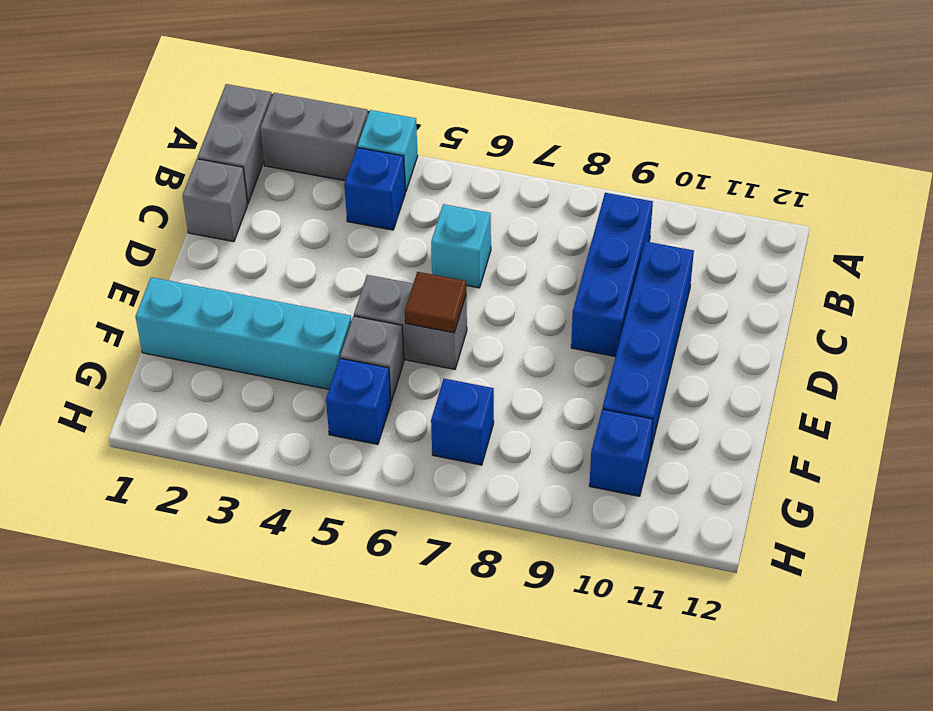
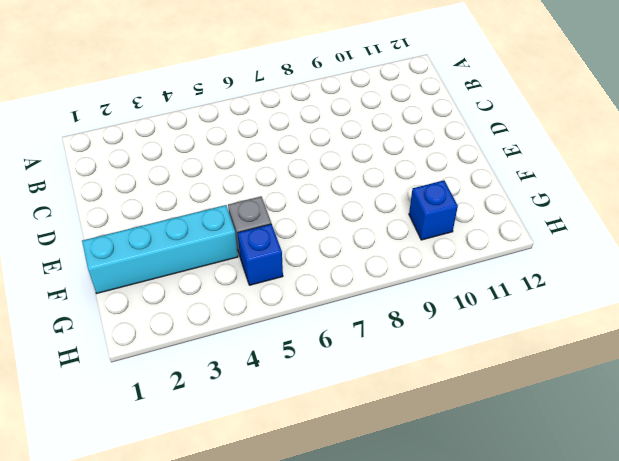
none -> grey 1x2 brick [197,84,272,203]
none -> grey 1x2 brick [260,93,368,181]
none -> cyan 1x1 brick [358,110,418,192]

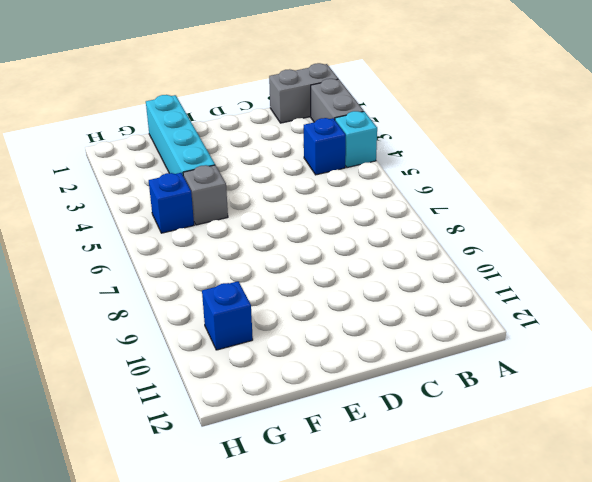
none -> blue 1x3 brick [571,193,653,357]
none -> grey 1x1 brick [183,159,248,242]
none -> cyan 1x1 brick [431,204,491,288]

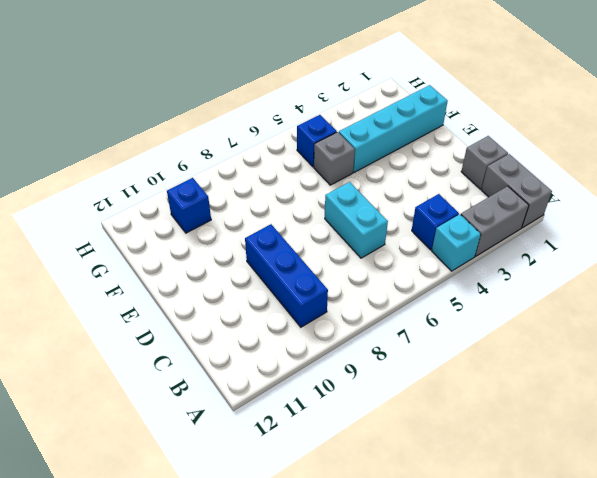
cyan 1x2 brick [325,182,388,258] -> cyan 1x1 brick [431,204,491,288]
none -> blue 1x4 brick [603,242,694,451]
none -> grey 1x2 brick [354,275,467,369]
none -> blue 1x1 brick [431,379,494,465]

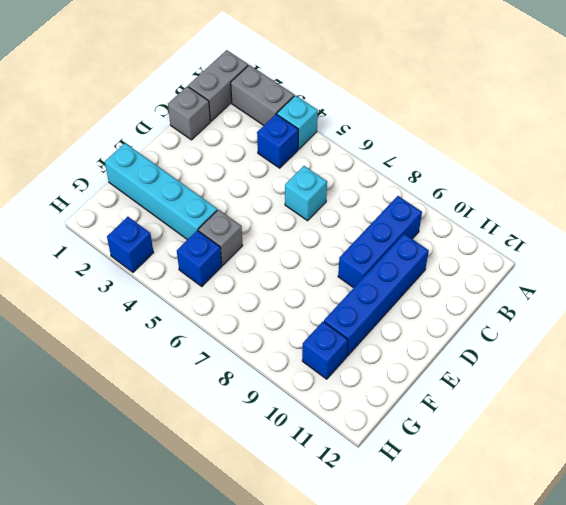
blue 1x1 brick [107,217,154,272] -> blue 1x1 brick moved to [431,379,494,465]
none -> grey 1x2 brick [354,275,467,369]
none -> brown 1x1 tile [405,272,466,333]

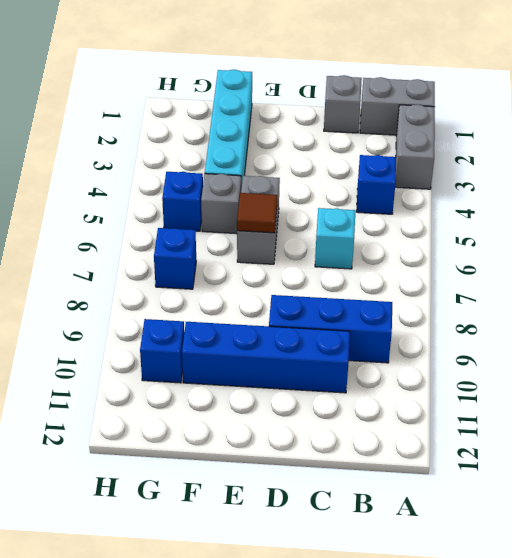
none -> cyan 1x1 brick [358,110,418,192]

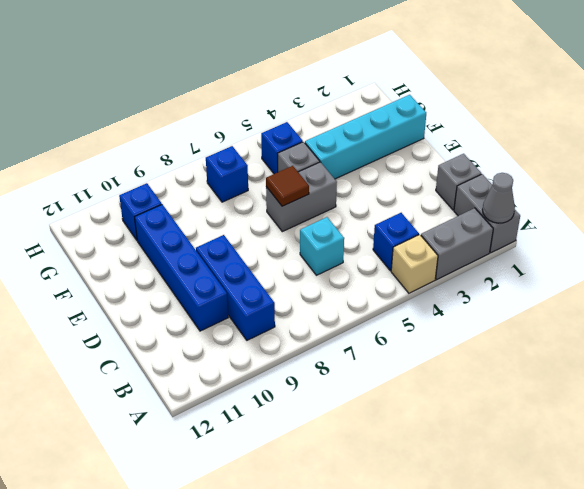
grey 1x1 cone [482,173,515,223] -> none
tan 1x1 brick [391,235,438,293] -> cyan 1x1 brick [358,110,418,192]

